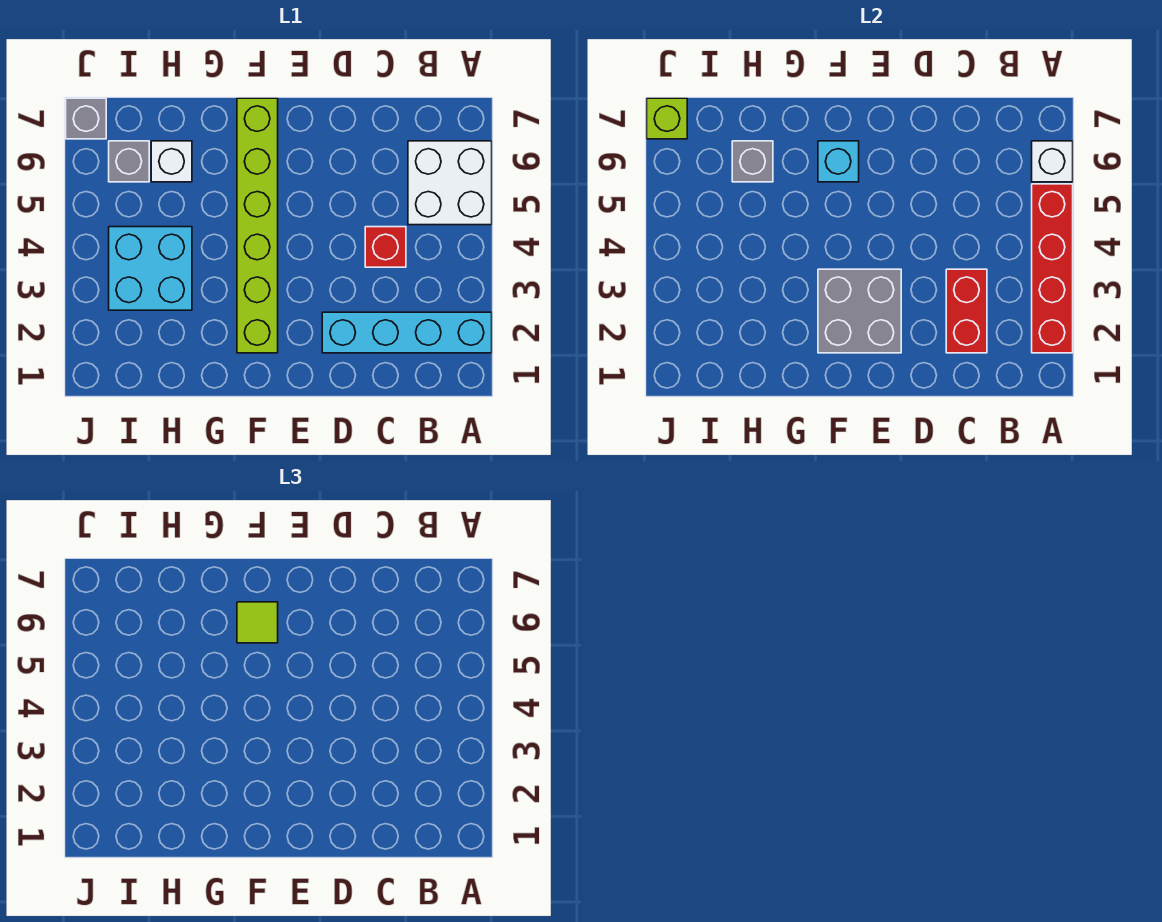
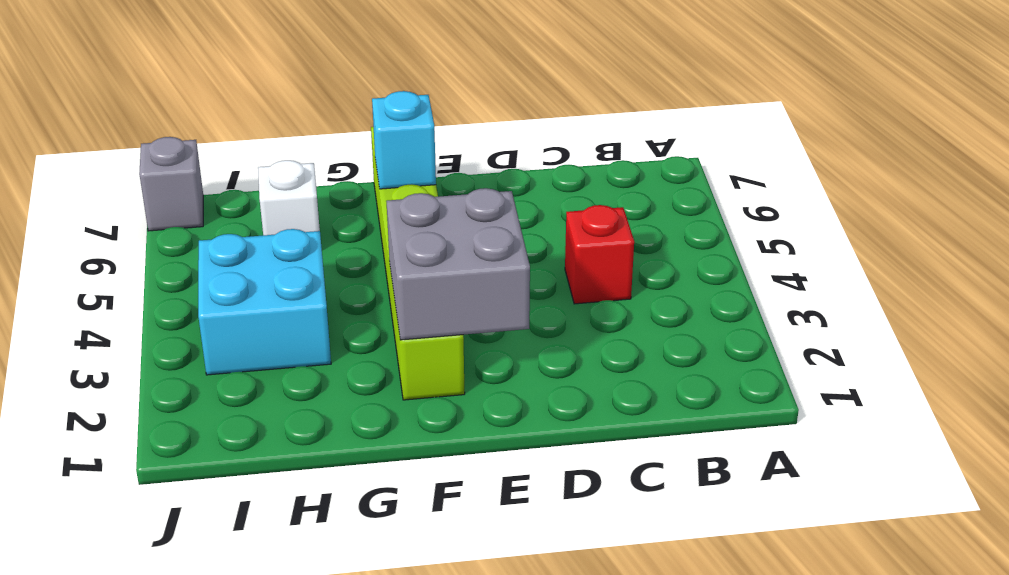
none -> cyan 1x4 brick [322,312,492,353]
none -> white 2x2 brick [408,141,492,225]
none -> grey 1x1 brick [109,141,149,182]

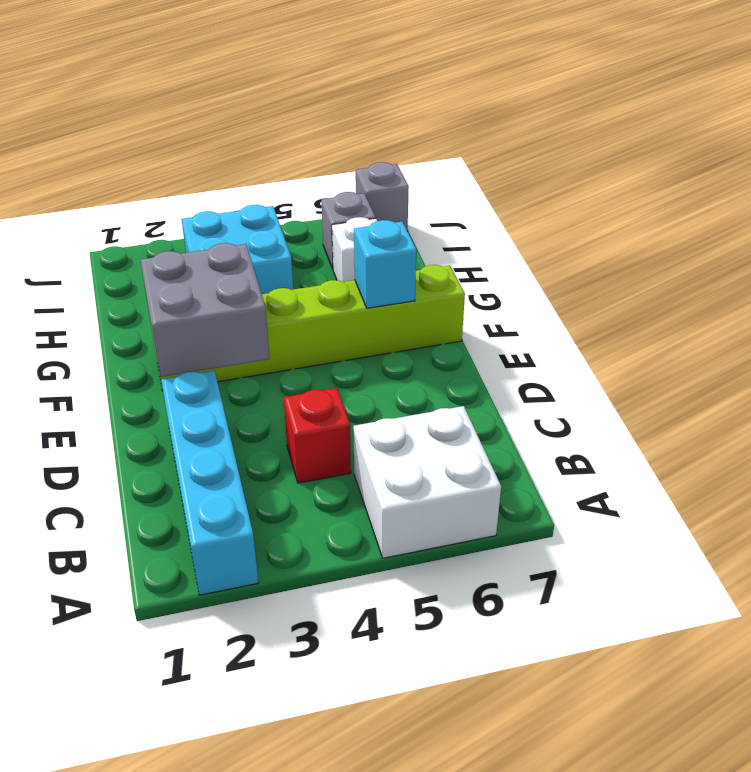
none -> red 1x4 brick [1032,184,1073,353]
none -> white 1x1 brick [1032,141,1073,182]
none -> red 1x2 brick [946,269,987,353]

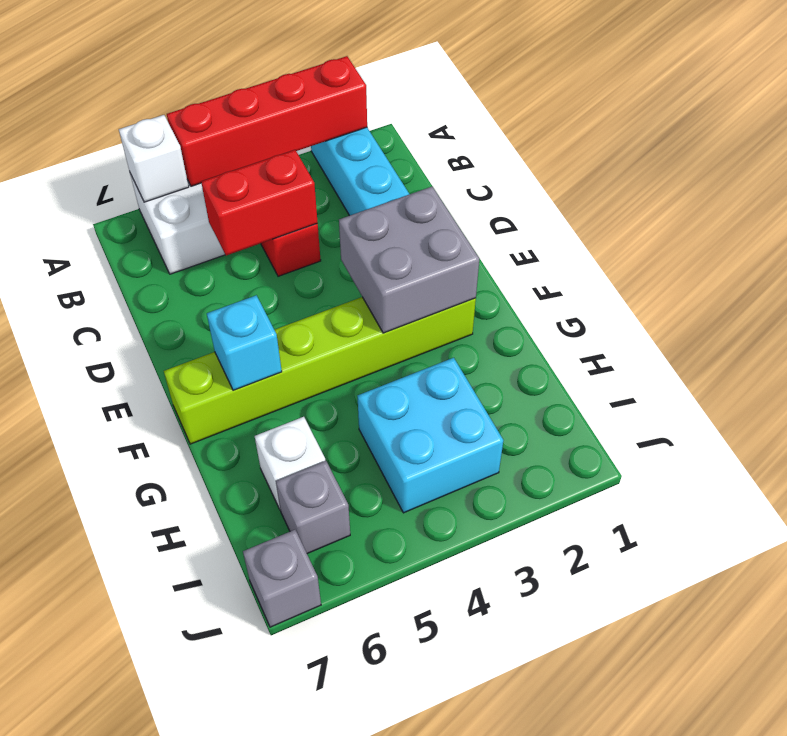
red 1x2 brick [201,150,318,255] -> red 1x2 brick moved to [946,269,987,353]
none -> grey 1x1 brick [732,141,773,182]
none -> lime 1x1 brick [647,98,687,139]
none -> lime 1x1 tile [237,602,278,643]

